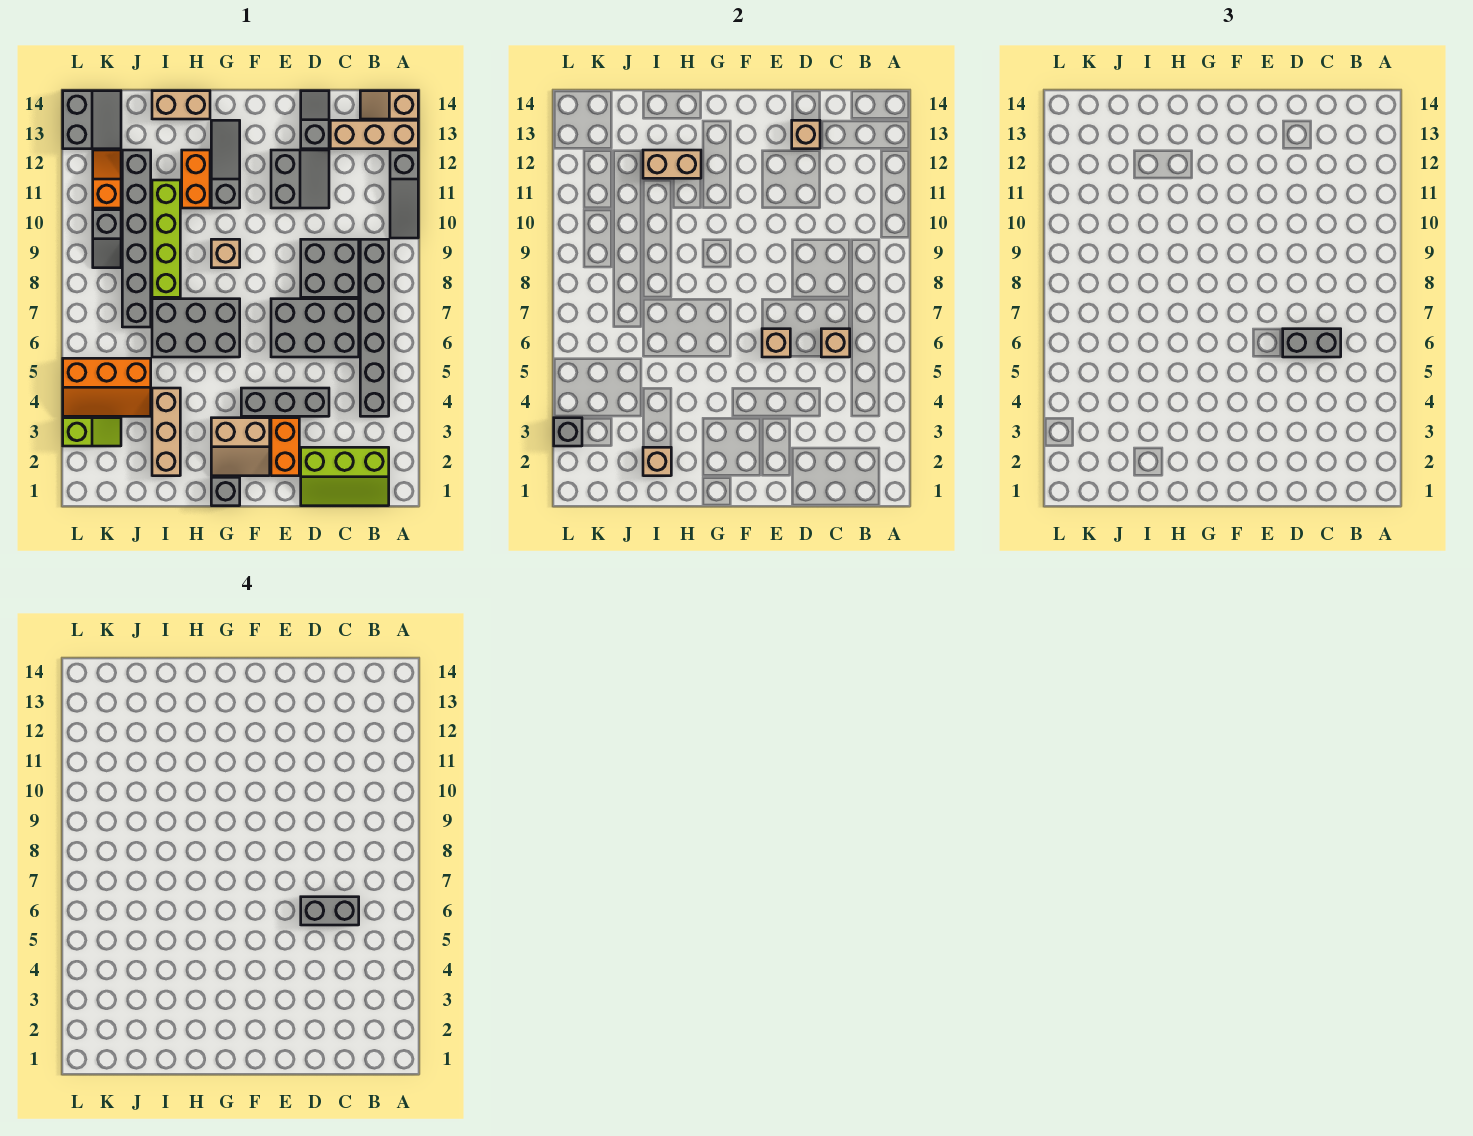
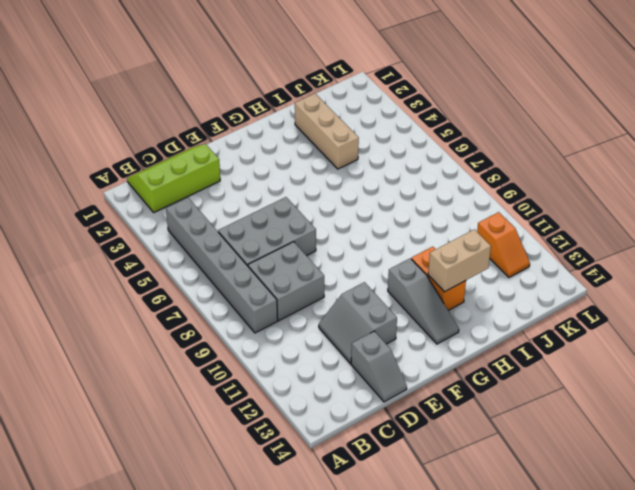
none -> grey 1x3 slope [390,150,418,238]
none -> tan 1x3 brick [330,120,418,149]
none -> tan 1x2 slope [360,91,418,119]
none -> grey 1x3 brick [241,388,329,416]

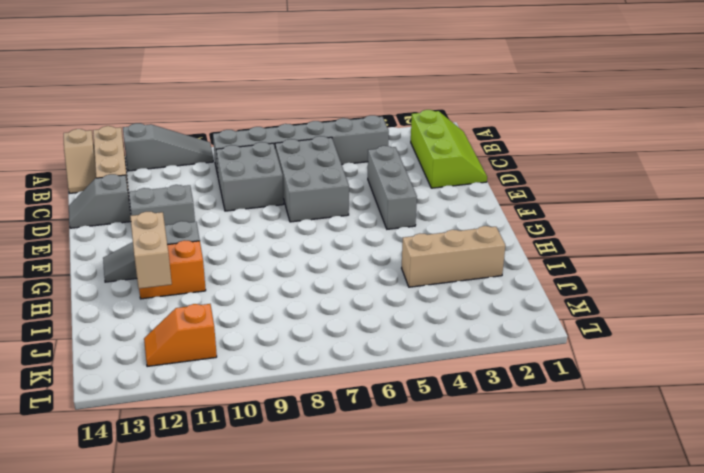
none -> orange 1x2 brick [271,418,299,476]
none -> tan 2x2 slope [211,418,270,476]
none -> grey 1x1 brick [211,477,240,506]
none -> grey 2x3 brick [152,299,240,357]

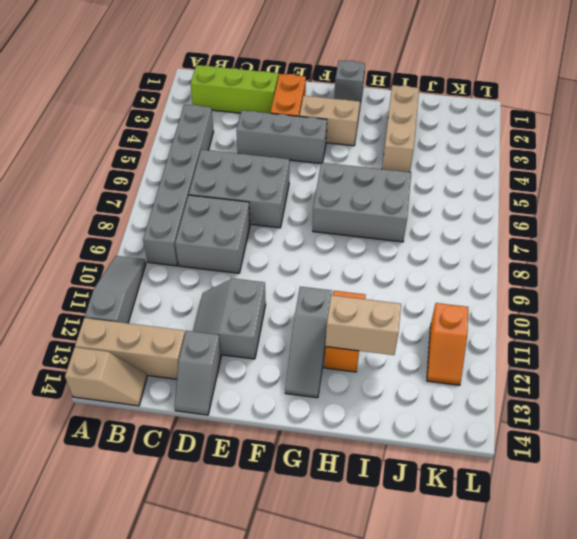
none -> tan 1x1 brick [211,239,240,268]
none -> tan 1x2 brick [152,91,210,119]
none -> lime 1x4 brick [152,180,180,297]
none -> orange 2x3 slope [63,358,151,416]

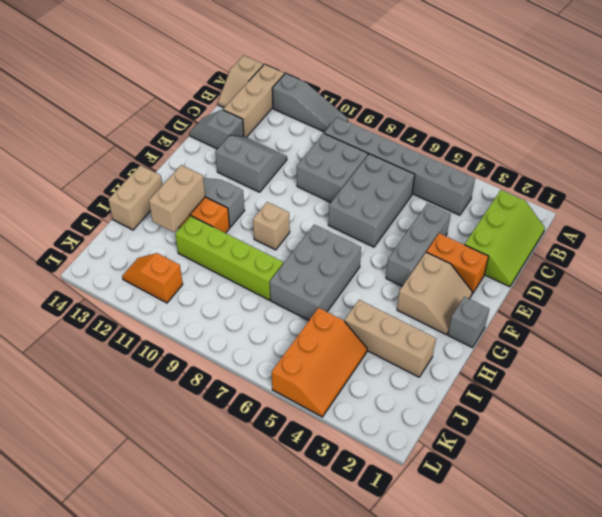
none -> grey 1x6 brick [122,150,151,327]
none -> lime 1x2 slope [63,418,121,446]
none -> grey 1x2 slope [93,210,121,268]
none -> grey 2x2 slope [63,91,121,149]

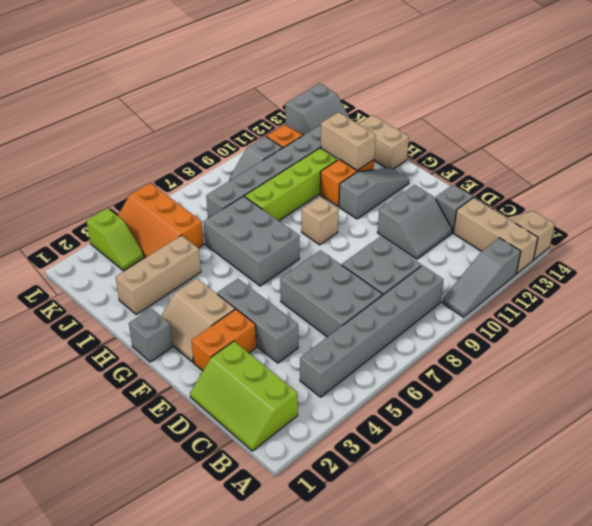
none -> tan 1x1 brick [821,329,850,357]
none -> tan 1x1 brick [792,120,820,149]
none -> tan 1x1 brick [762,329,790,357]
none -> tan 1x1 brick [643,447,671,476]

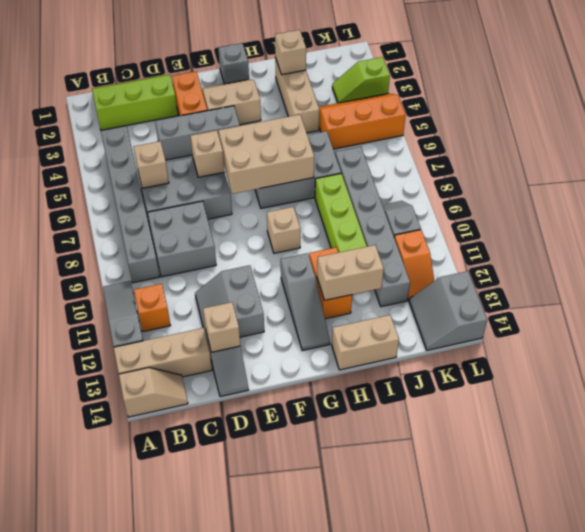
orange 1x1 brick [134,284,170,332] -> none
tan 2x3 brick [219,115,314,194] -> none
none -> grey 1x1 brick [554,418,582,446]
none -> grey 1x2 brick [1283,329,1341,357]
none -> grey 1x2 brick [301,897,359,925]

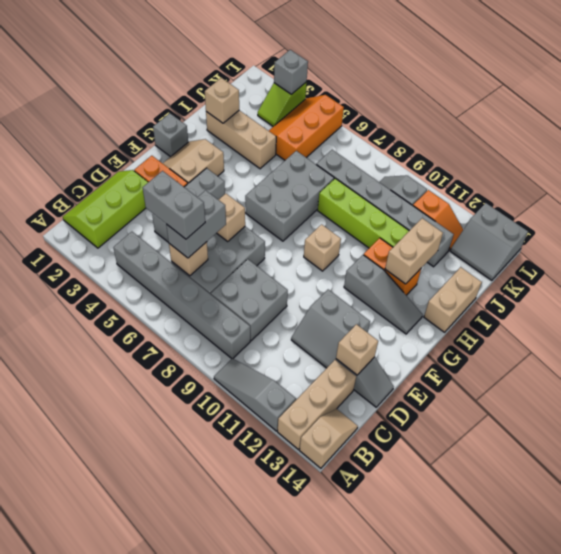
grey 1x2 brick [143,171,205,239] -> grey 1x2 brick turned to [301,897,359,925]

